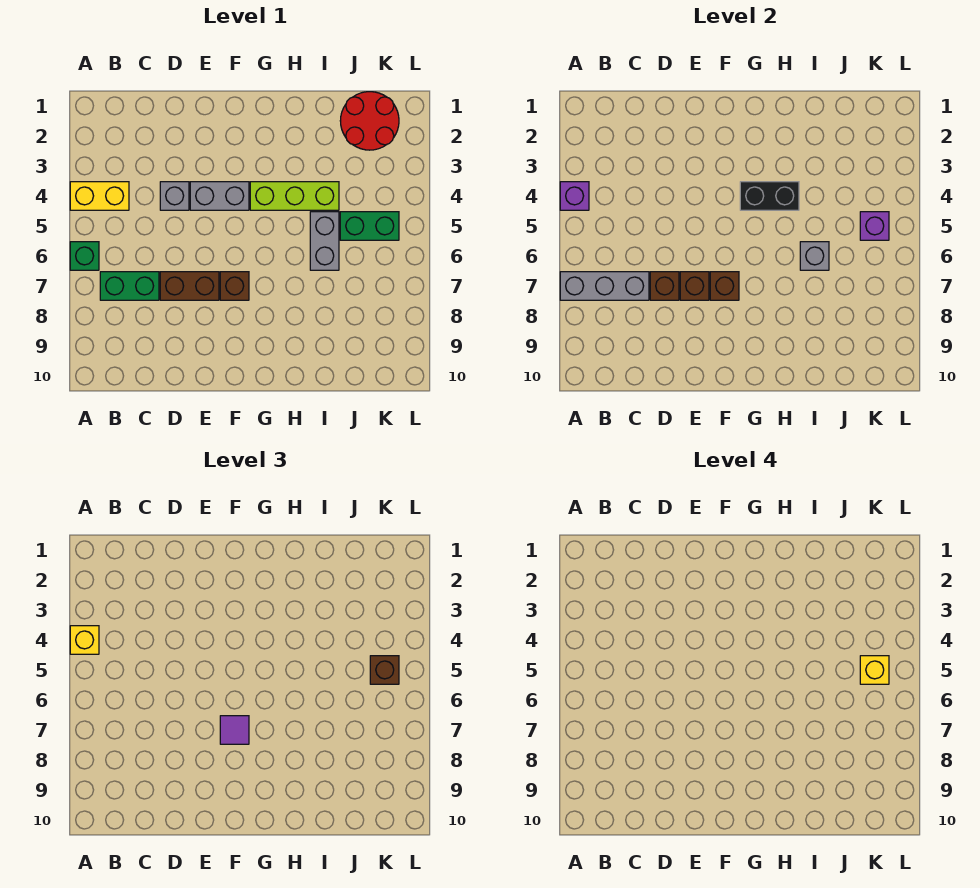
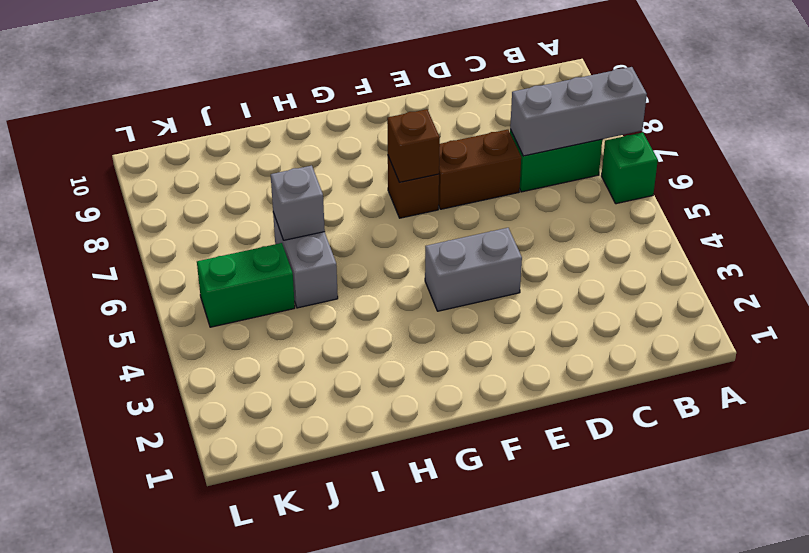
none -> yellow 1x2 brick [70,182,129,210]
none -> grey 1x1 brick [160,182,189,210]
none -> lime 1x3 brick [250,182,339,210]

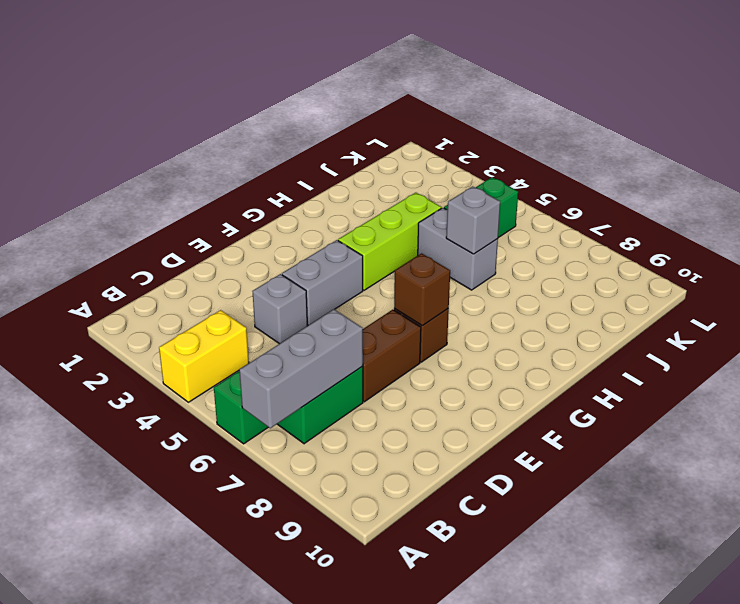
none -> red 2x2 round brick [340,92,399,150]
none -> purple 1x1 brick [560,182,589,210]
none -> brown 1x1 brick [650,272,679,300]

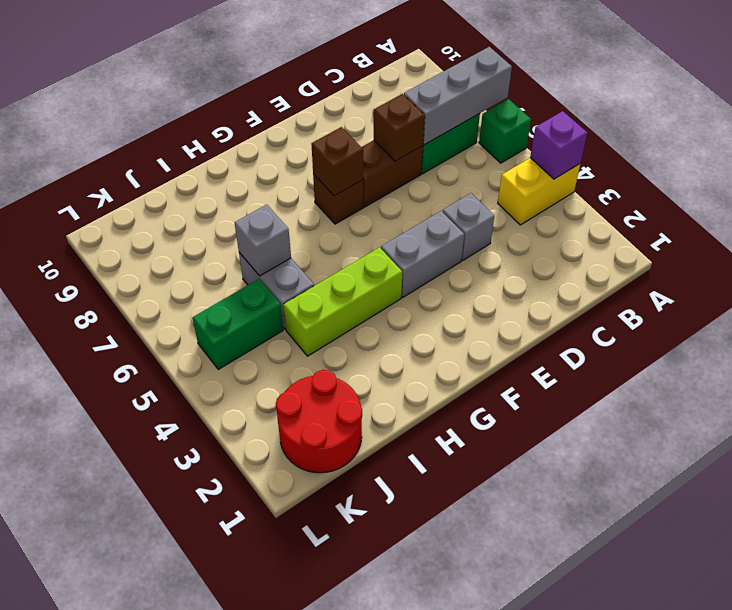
none -> brown 1x1 brick [680,272,709,300]
none -> black 1x2 brick [740,182,799,210]
none -> purple 1x1 brick [860,212,889,240]

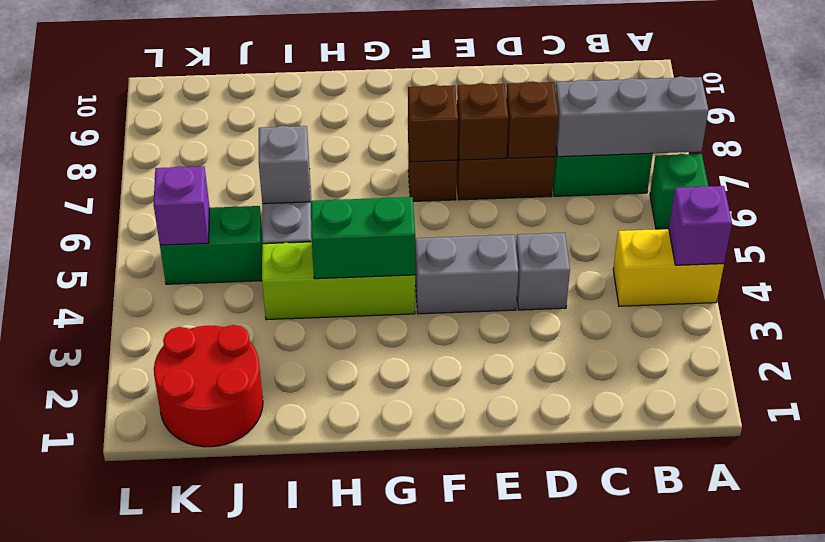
green 1x2 brick [311,197,415,279] -> black 1x2 brick [740,182,799,210]
none -> yellow 1x1 brick [70,626,99,654]
none -> purple 1x1 tile [220,716,249,744]
none -> brown 1x1 brick [370,656,399,684]

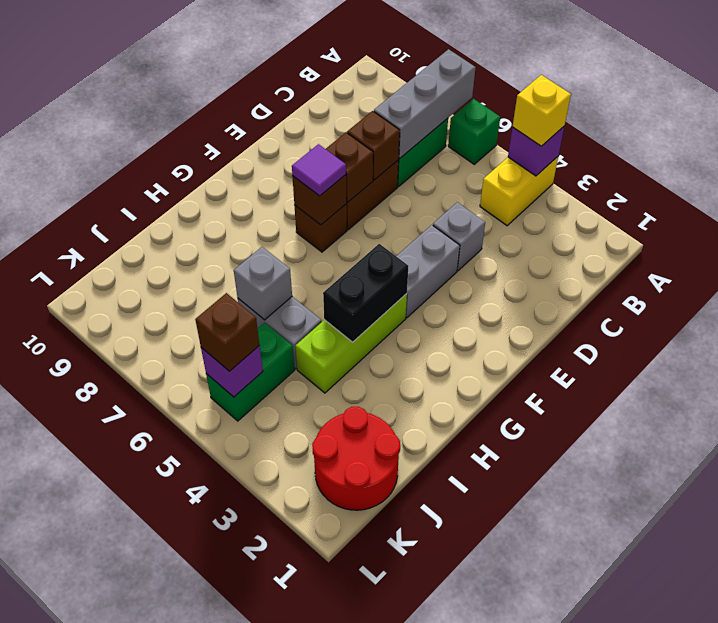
none -> yellow 1x1 brick [860,656,889,684]

